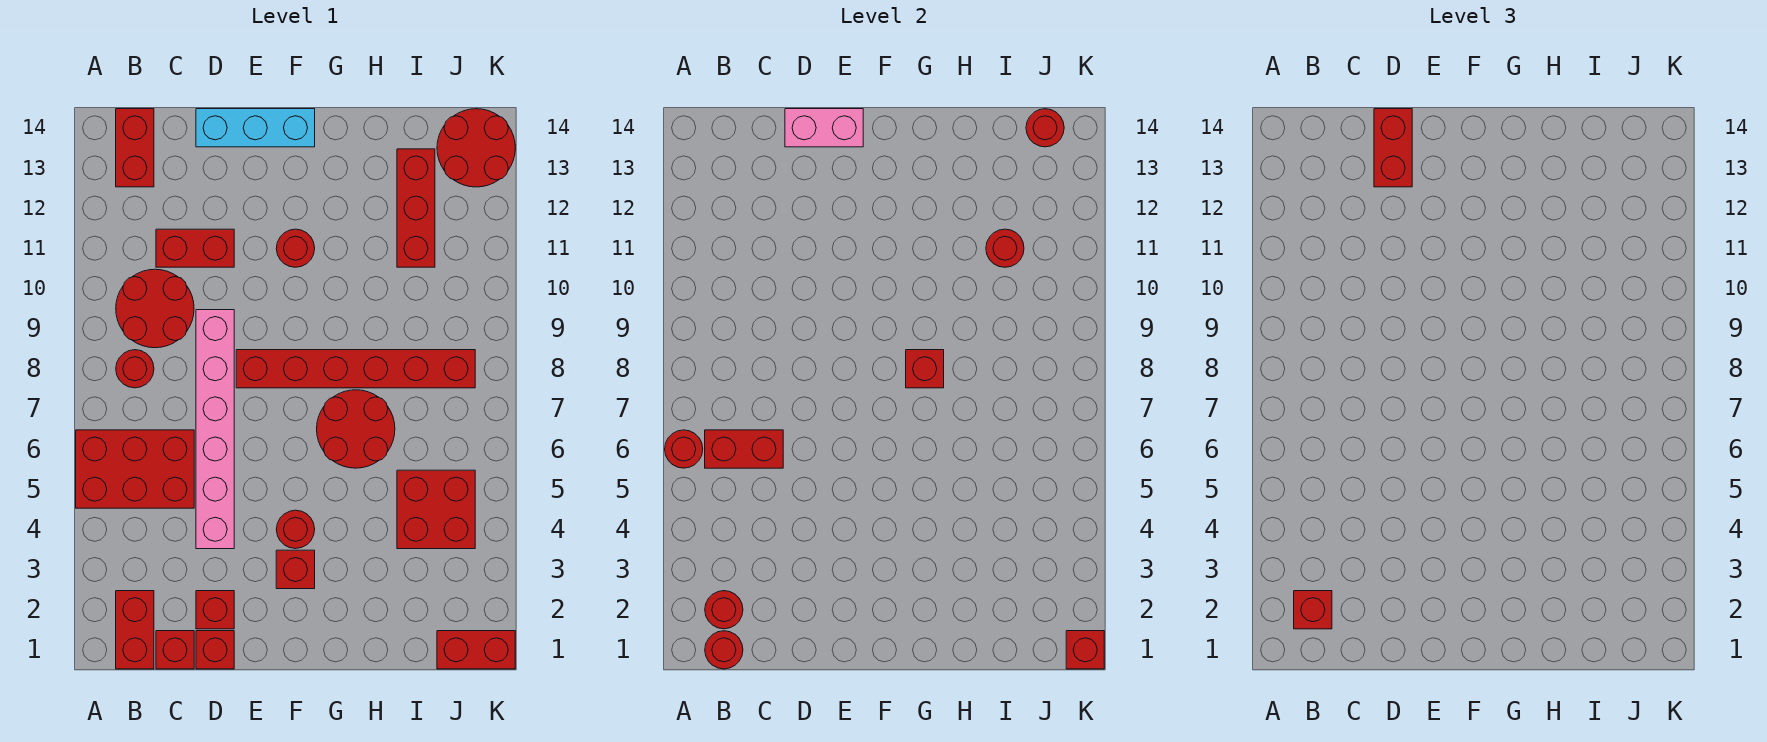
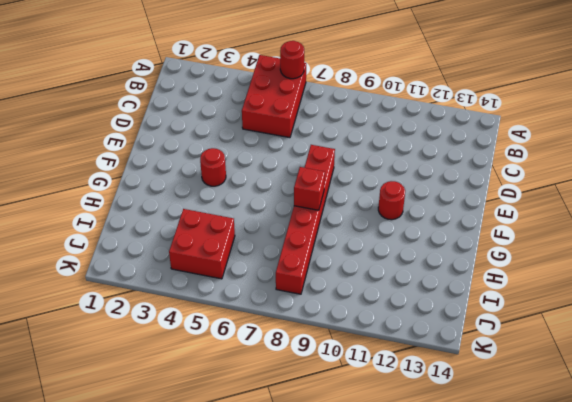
none -> red 1x2 brick [116,591,154,669]
none -> red 1x1 round brick [116,350,154,388]
none -> red 2x2 round brick [116,269,194,348]
none -> red 1x2 brick [116,109,154,187]

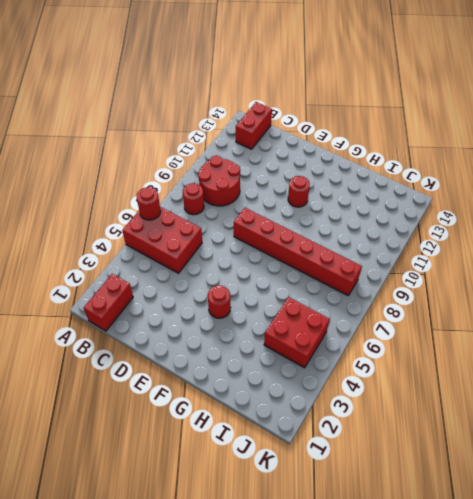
none -> red 1x1 brick [156,631,194,669]
none -> red 1x2 brick [156,229,234,267]
none -> red 1x1 brick [196,631,234,669]
none -> red 1x1 brick [196,591,234,629]

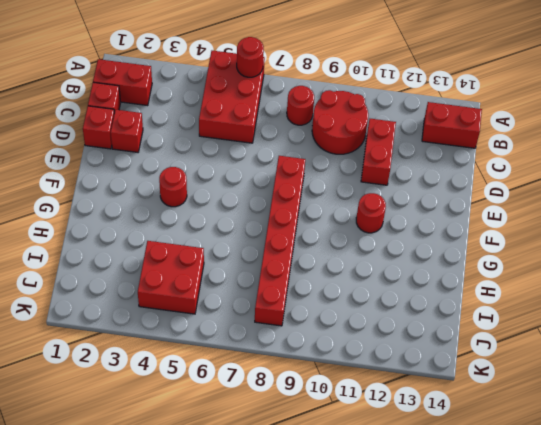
none -> pink 1x6 brick [196,310,234,549]
none -> cyan 1x3 brick [196,109,315,147]
none -> red 1x1 brick [276,550,315,589]
none -> red 2x2 round brick [317,390,395,468]

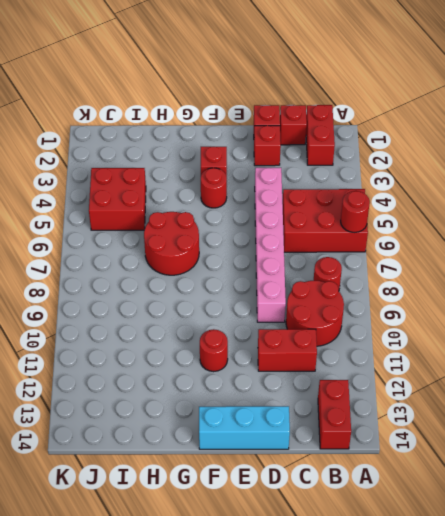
none -> red 1x6 brick [236,350,475,388]
none -> red 1x3 brick [397,149,435,267]
none -> red 1x2 brick [437,631,515,669]
none -> red 2x2 round brick [437,109,515,187]

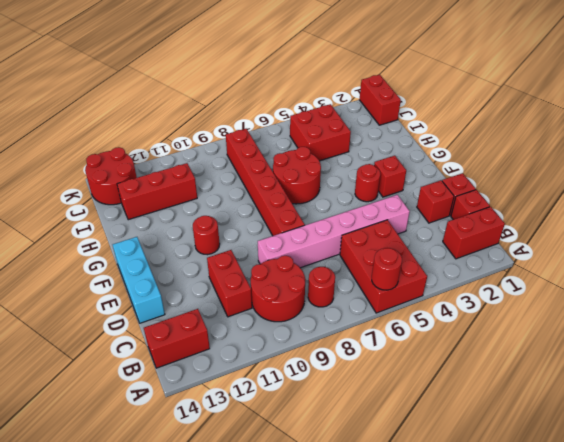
none -> red 1x1 round brick [705,631,743,669]
none -> red 1x1 round brick [705,591,743,629]
none -> red 1x2 brick [705,430,783,468]
none -> pink 1x2 brick [785,109,863,147]

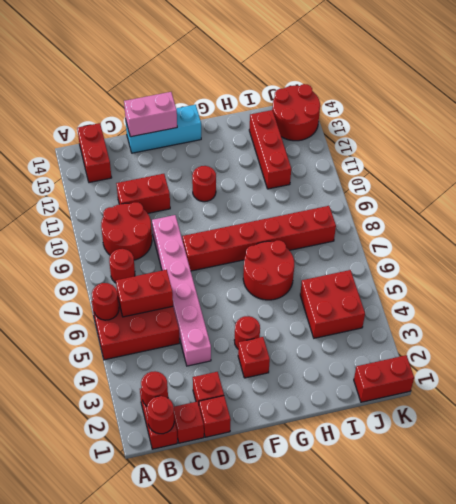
none -> red 1x1 brick [906,350,944,388]
none -> red 1x1 round brick [986,229,1024,267]
none -> red 1x1 round brick [1026,109,1064,147]
none -> red 1x1 brick [1066,631,1104,669]

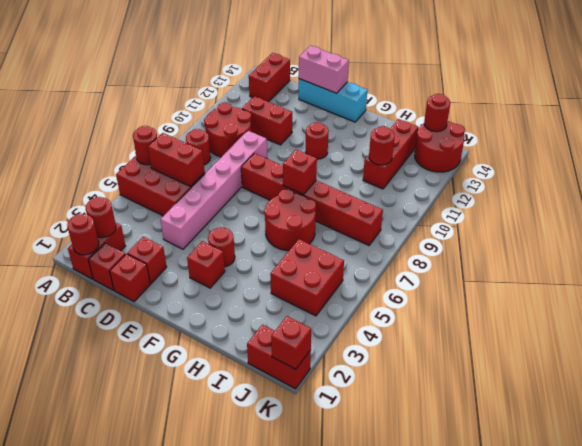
none -> red 1x1 brick [1294,591,1332,629]
none -> red 1x2 brick [1374,109,1412,187]

